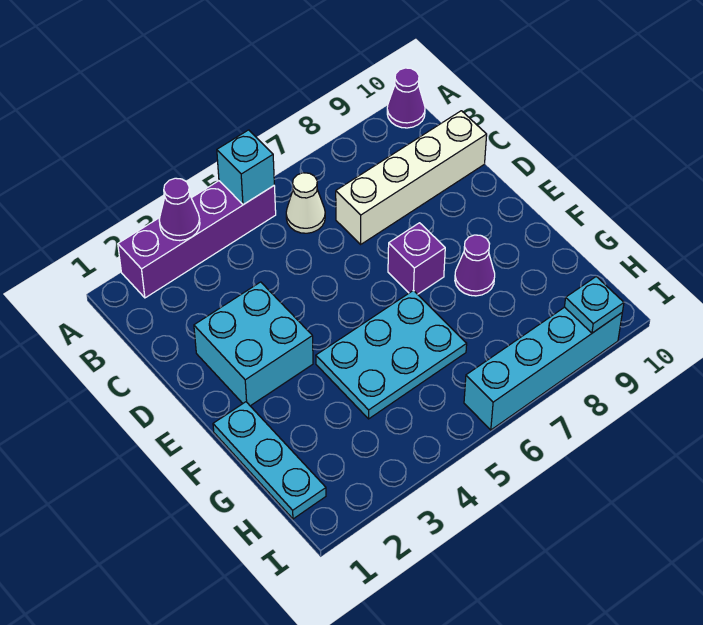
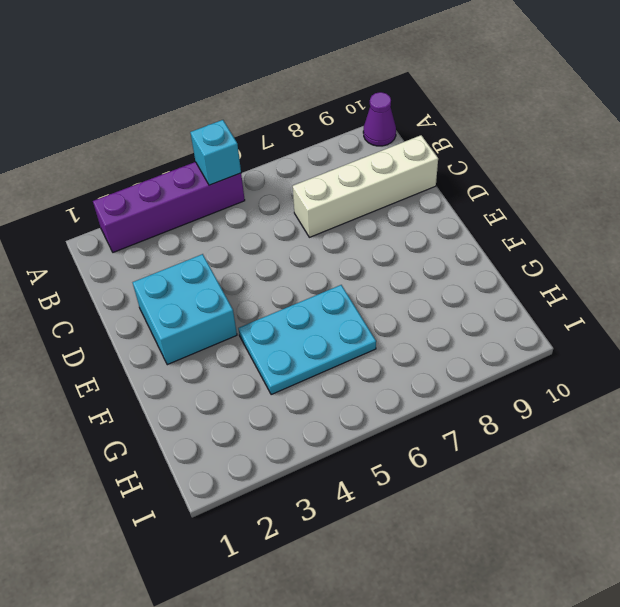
none -> white 1x1 cone [286,173,325,233]
none -> purple 1x1 brick [388,223,445,294]
none -> cyan 1x3 plate [213,402,326,519]

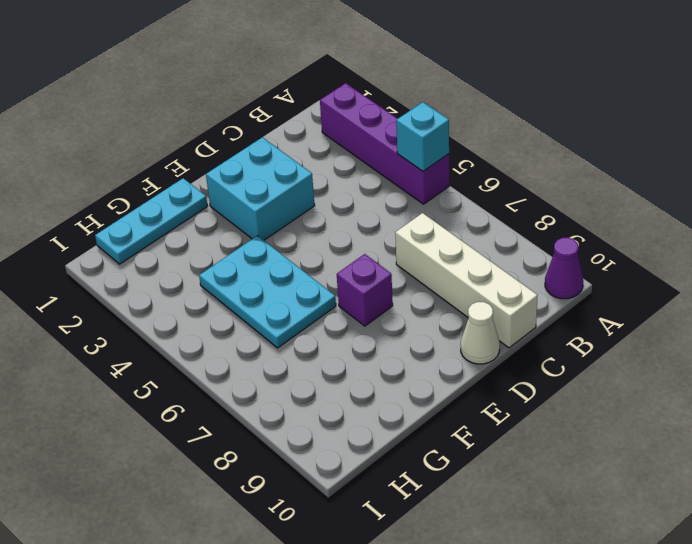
white 1x1 cone [461,302,500,364] -> white 1x1 cone moved to [286,173,325,233]
none -> purple 1x1 cone [455,235,495,296]
none -> cyan 1x4 brick [464,307,622,430]
none -> purple 1x1 cone [159,178,200,241]

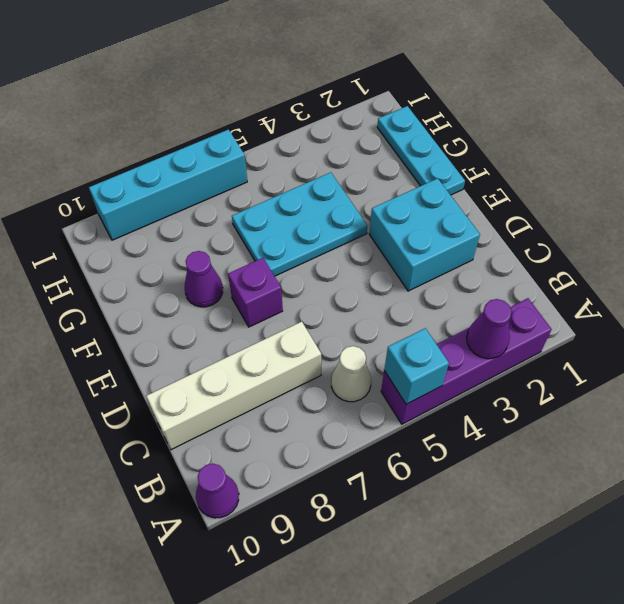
none -> cyan 1x1 plate [565,277,624,333]

